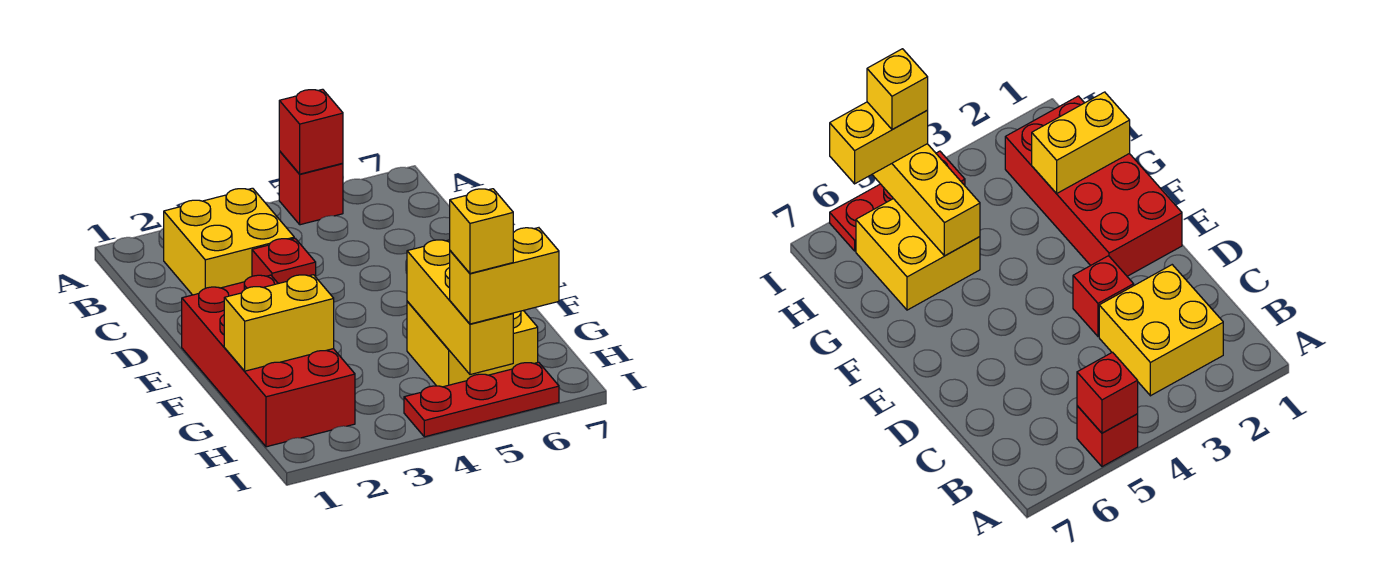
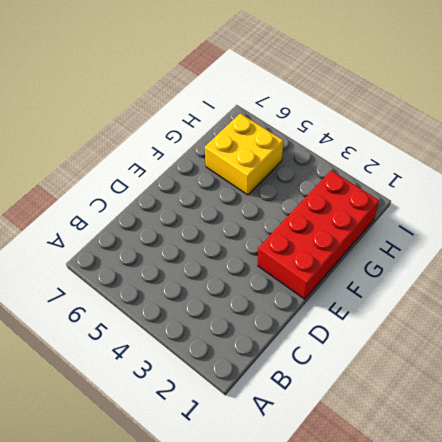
none -> red 1x1 brick [279,151,343,225]
none -> yellow 2x2 brick [164,188,294,295]

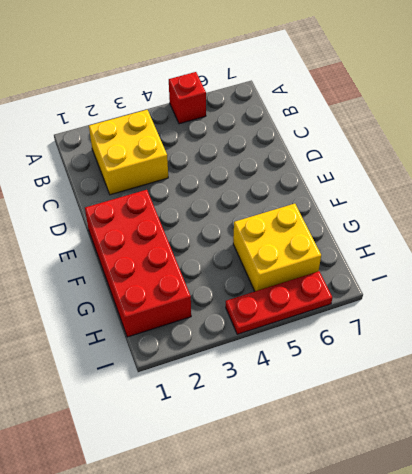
none -> red 1x1 brick [252,238,316,284]
none -> red 1x1 brick [279,89,343,174]

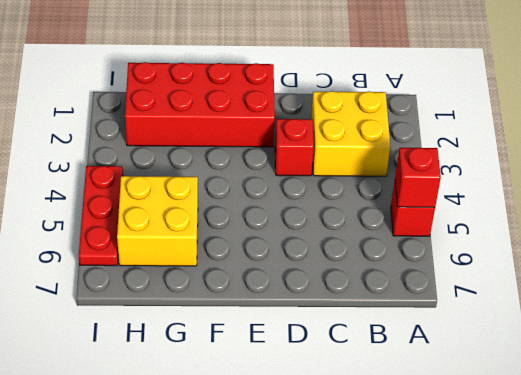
none -> yellow 1x2 brick [224,275,334,371]
none -> yellow 1x3 brick [407,240,513,375]

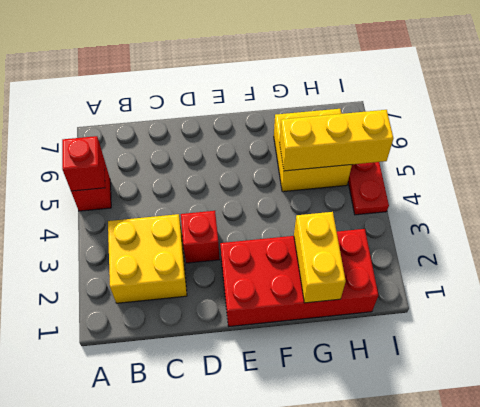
none -> yellow 1x2 brick [450,228,559,324]
none -> yellow 1x1 brick [450,189,513,273]

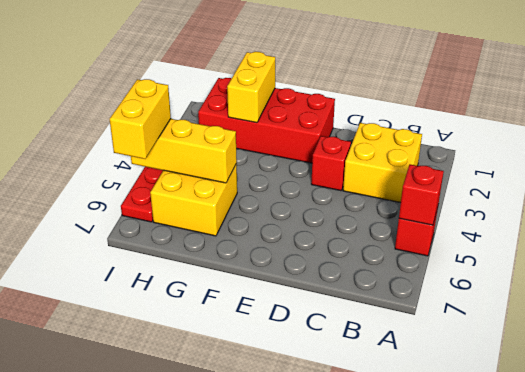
none -> yellow 1x1 brick [450,189,513,273]

